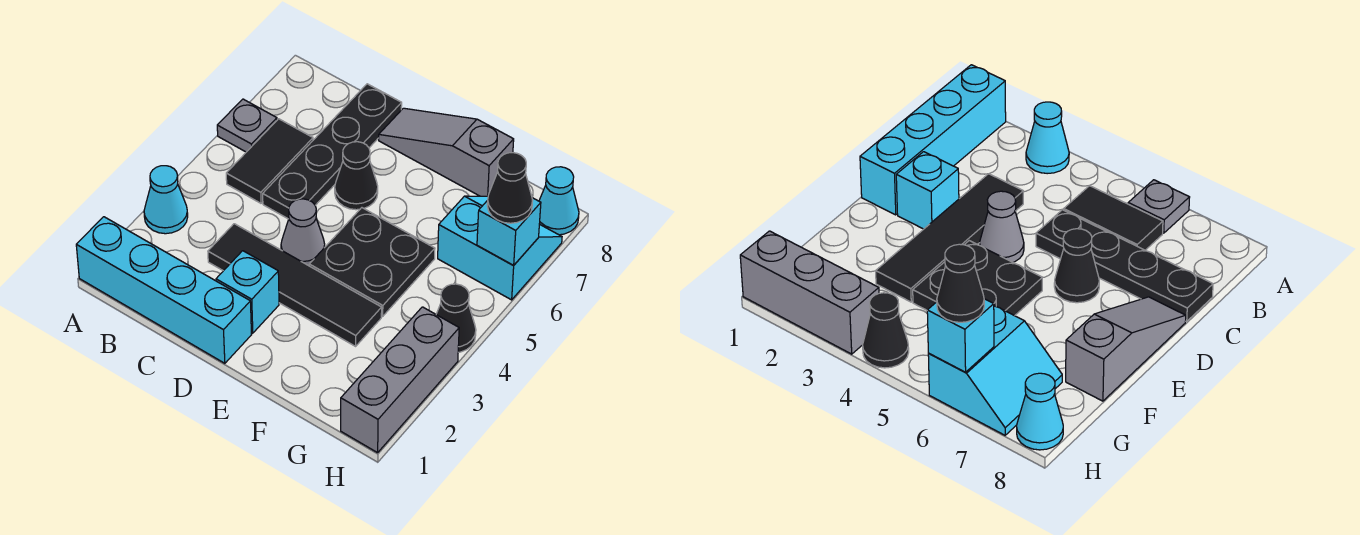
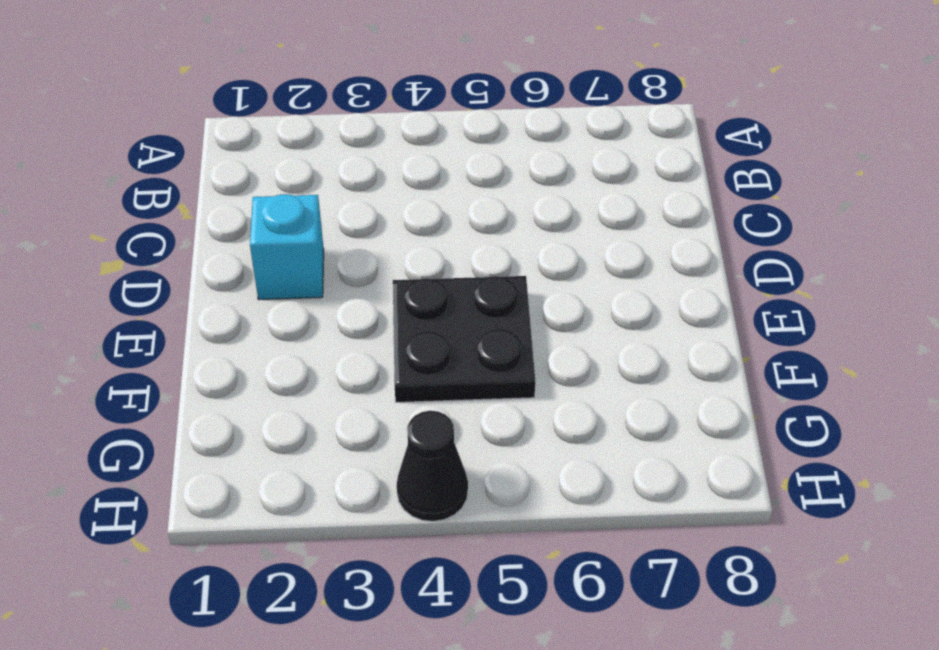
none -> cyan 1x4 brick [76,217,252,363]
none -> cyan 1x1 cone [144,166,188,234]
none -> grey 1x1 plate [217,99,277,152]

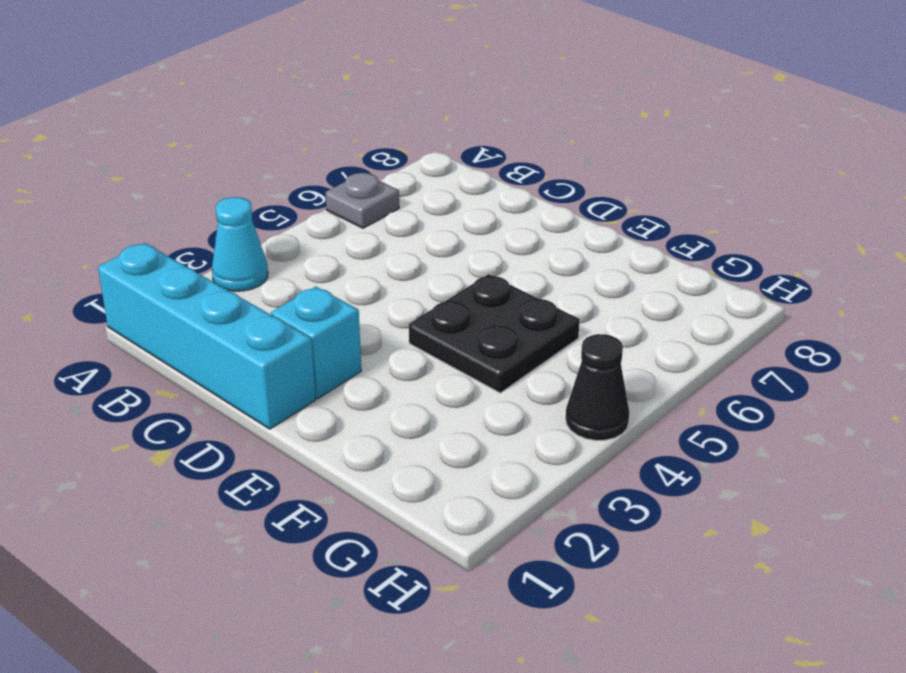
none -> black 1x2 tile [226,119,313,203]
none -> black 1x4 tile [208,224,382,346]
none -> black 1x4 plate [263,84,402,219]

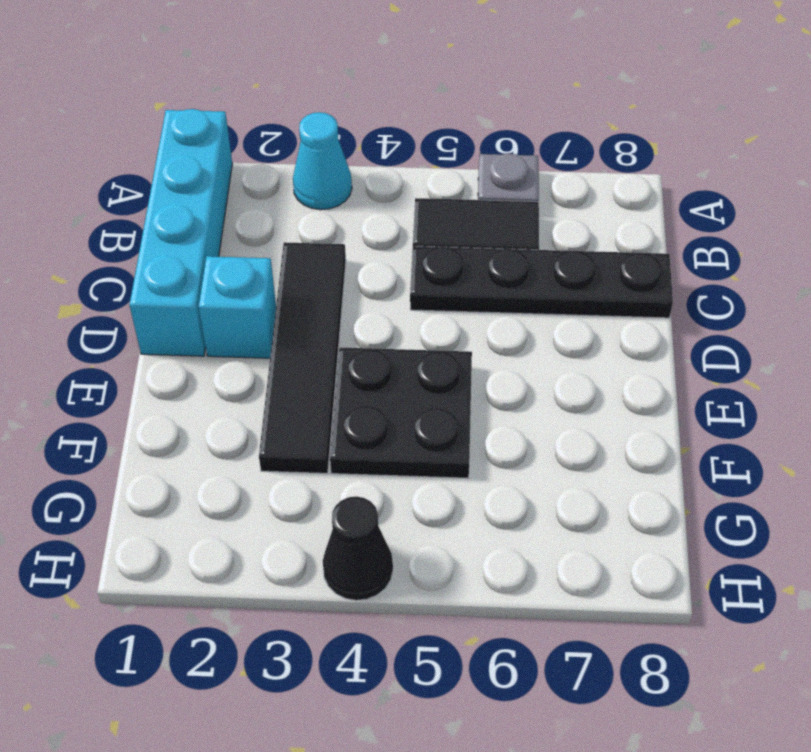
none -> grey 1x1 cone [281,199,325,266]
none -> black 1x1 cone [335,142,378,210]
none -> grey 1x3 slope [379,108,514,196]

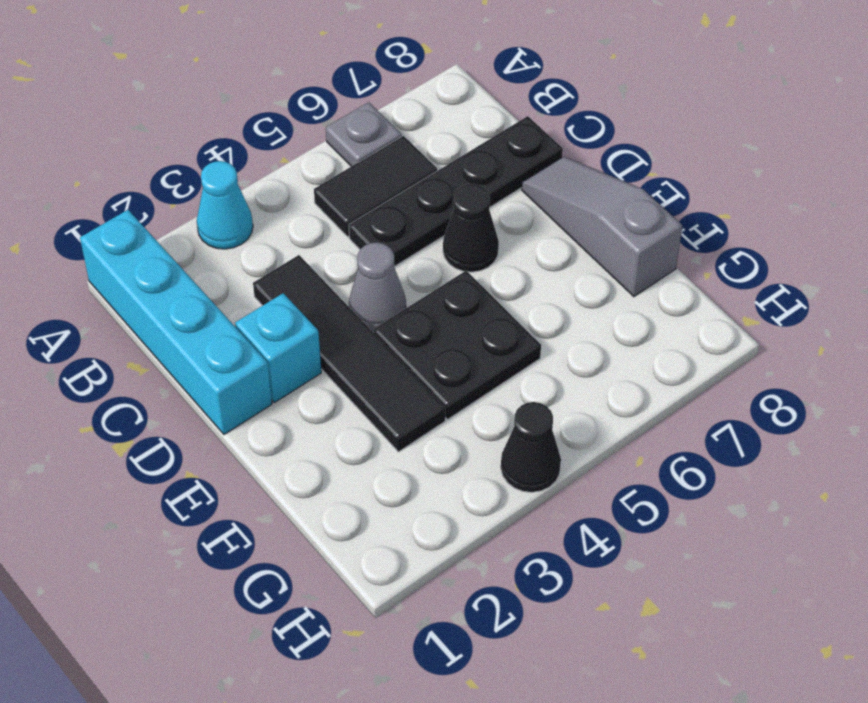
none -> cyan 2x2 slope [438,196,562,300]
none -> grey 1x3 brick [341,307,459,453]
none -> cyan 1x1 cone [539,167,579,235]

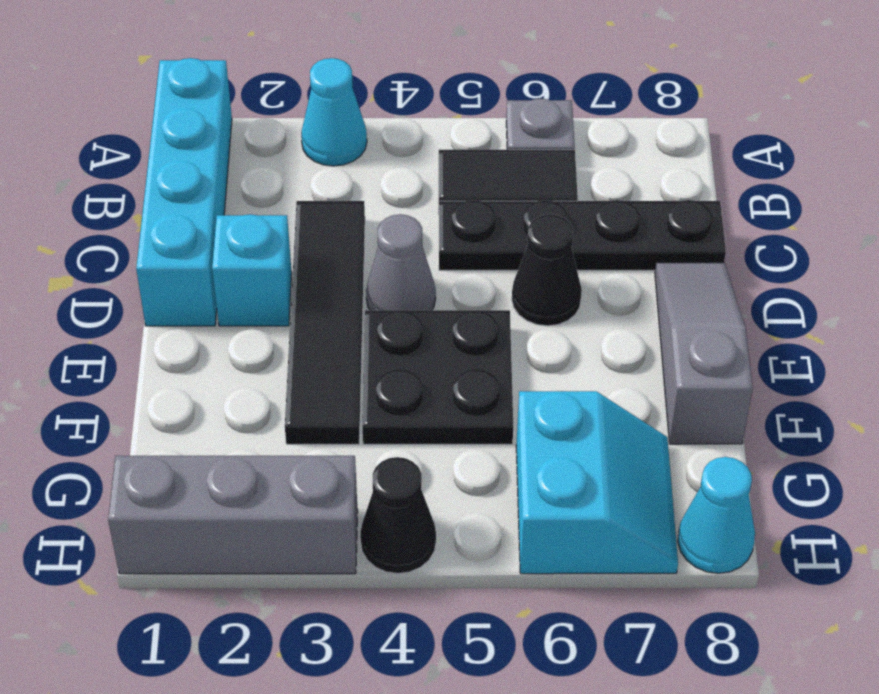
none -> cyan 1x1 brick [477,198,541,265]
none -> black 1x1 cone [487,153,533,223]

